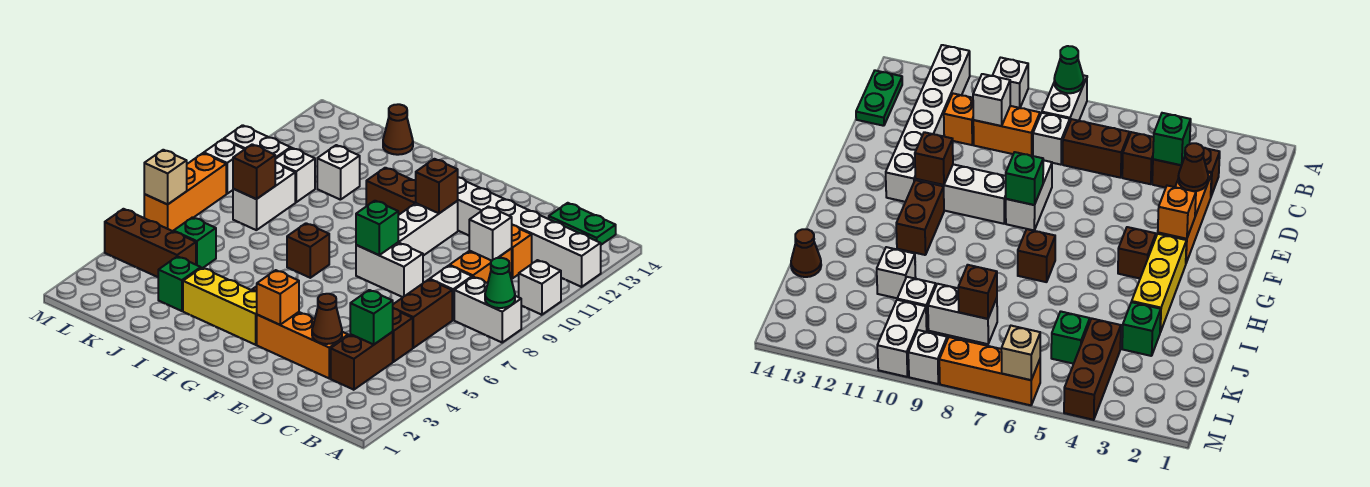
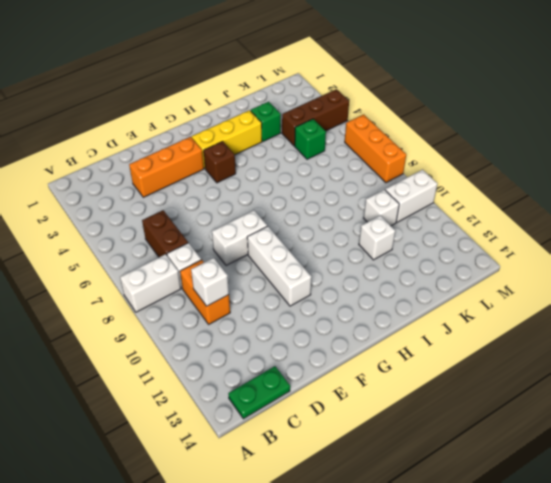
none -> white 1x1 brick [519,260,561,315]
none -> white 1x6 brick [458,177,601,287]
none -> brown 1x2 brick [331,332,393,390]
none -> brown 1x1 brick [393,308,413,362]

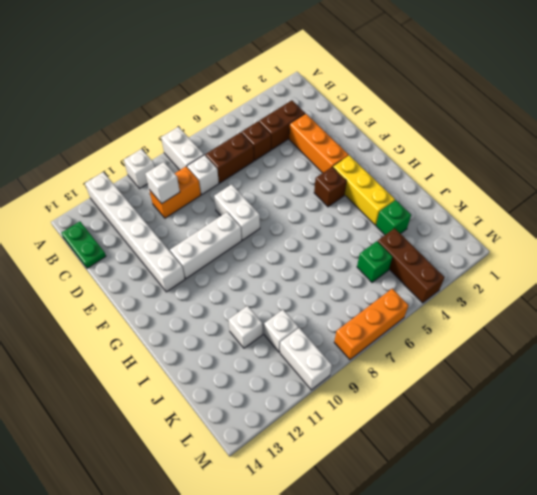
none -> orange 1x1 brick [511,225,532,278]
none -> brown 1x2 brick [366,168,416,215]
none -> brown 1x1 brick [287,223,329,278]
none -> brown 1x1 cone [383,104,413,155]

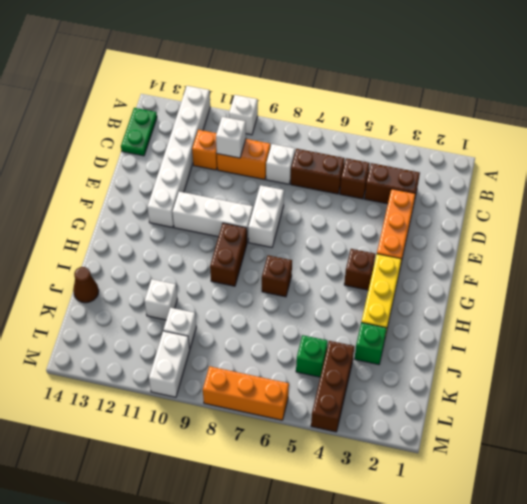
brown 1x2 brick [210,223,247,286] -> brown 1x2 brick moved to [366,168,416,215]
none -> white 1x2 brick [454,277,521,342]
none -> white 1x2 brick [233,163,295,230]
none -> white 1x1 brick [204,139,245,194]
none -> green 1x1 cone [485,258,515,308]

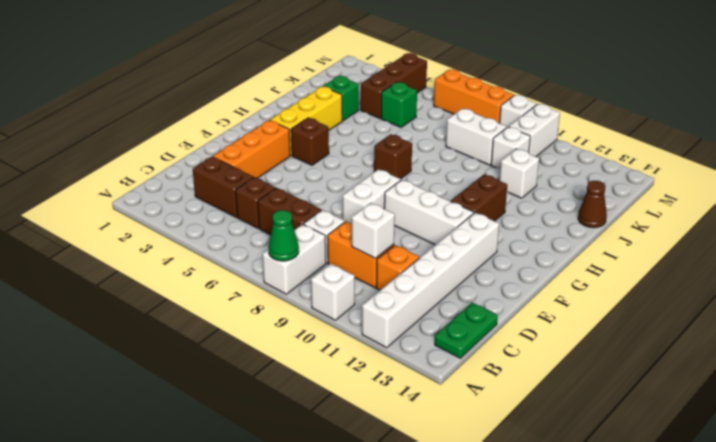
none -> green 1x1 brick [350,290,393,344]
none -> brown 1x1 cone [312,294,342,344]
none -> orange 1x1 brick [256,270,299,325]
none -> green 1x1 brick [356,201,398,255]

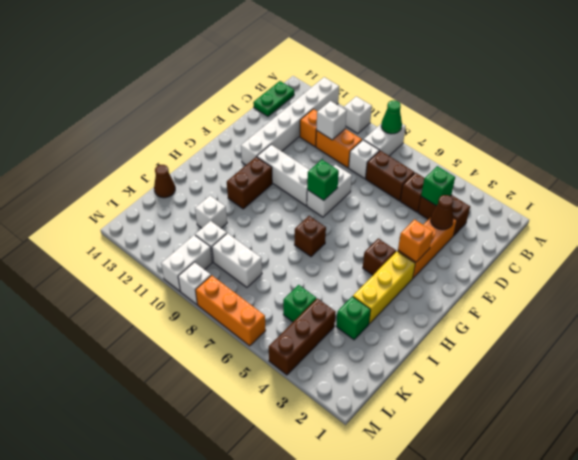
none -> brown 1x1 brick [416,159,458,213]
none -> brown 1x1 brick [233,144,275,199]
none -> tan 1x1 brick [144,150,187,204]

